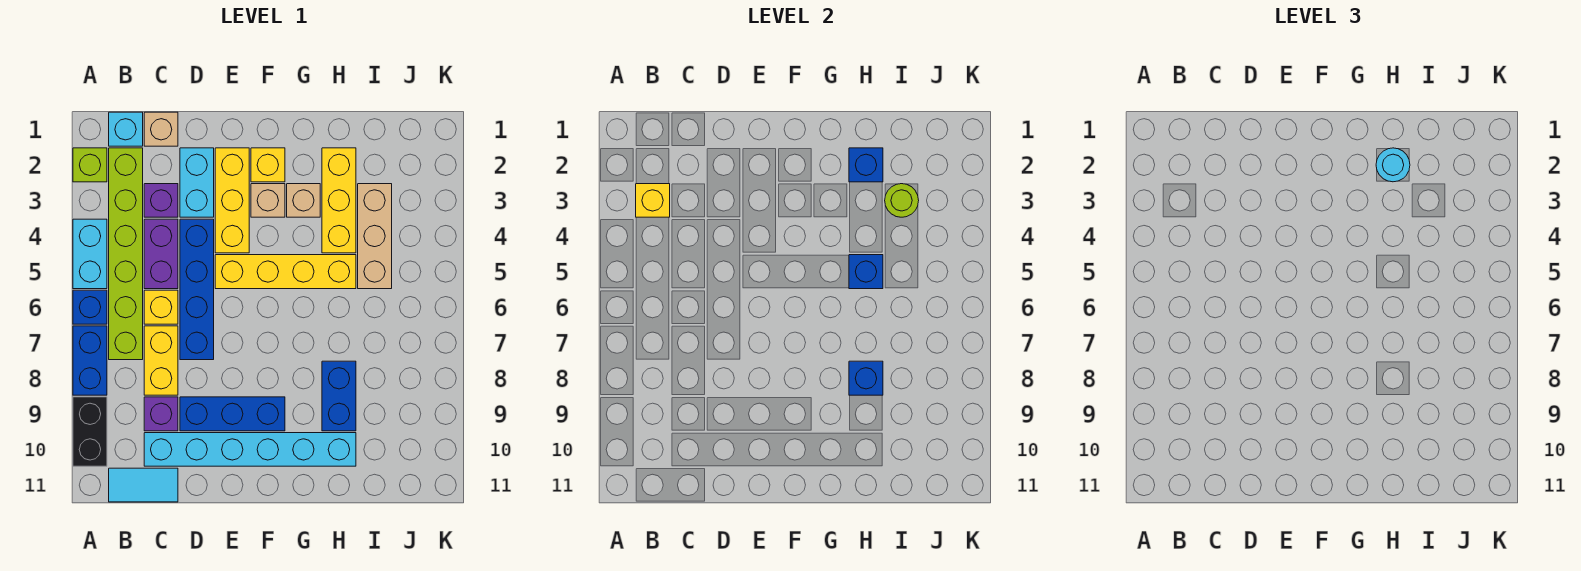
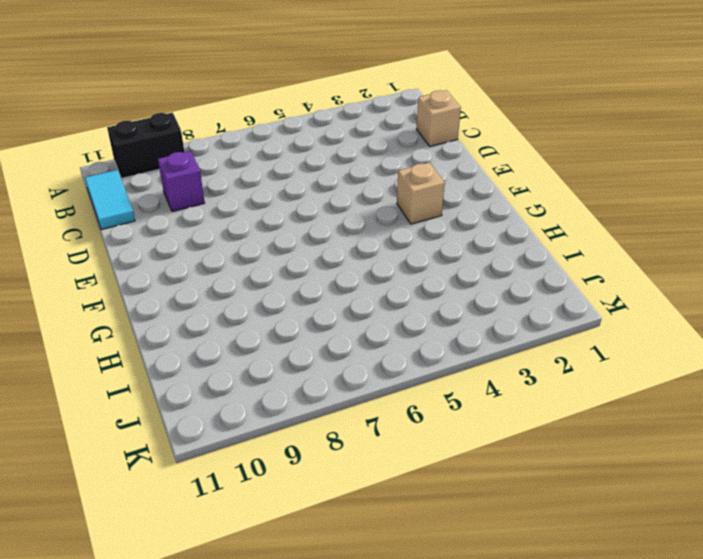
none -> lime 1x1 brick [73,148,107,182]
none -> cyan 1x2 brick [73,219,107,289]
none -> blue 1x1 brick [73,290,107,324]
none -> blue 1x2 brick [73,326,107,395]

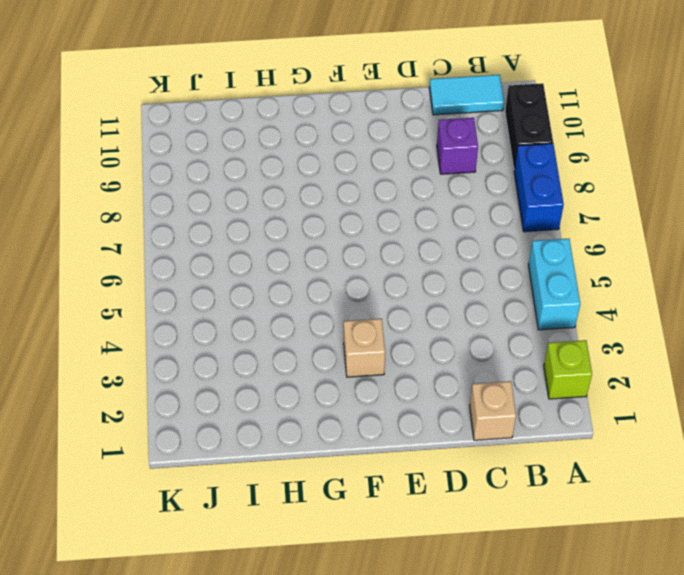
none -> blue 1x1 brick [73,290,107,324]
none -> cyan 1x1 brick [109,112,143,146]
none -> lime 1x6 brick [109,148,143,360]
none -> purple 1x1 brick [144,184,178,217]

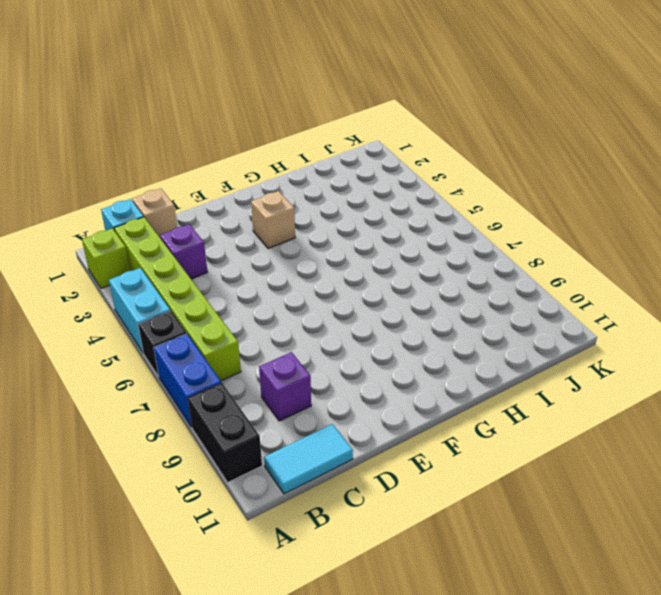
black 1x1 brick [138,311,187,377] -> blue 1x1 brick [73,290,107,324]
none -> purple 1x2 brick [144,219,178,289]
none -> yellow 1x1 brick [144,290,178,324]
none -> yellow 1x2 brick [144,326,178,395]
none -> cyan 1x6 brick [144,433,356,466]

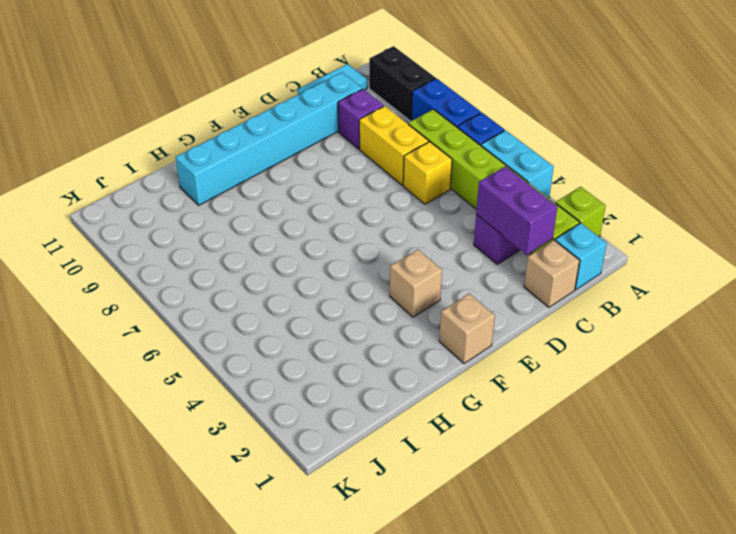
purple 1x2 brick [476,166,557,255] -> purple 1x2 brick moved to [144,219,178,289]
tan 1x1 brick [439,293,495,364] -> tan 1x1 brick moved to [287,184,320,217]
none -> cyan 1x2 brick [180,148,214,217]
none -> blue 1x4 brick [180,219,214,360]
none -> blue 1x3 brick [180,397,285,431]
none -> yellow 1x3 brick [215,148,249,253]

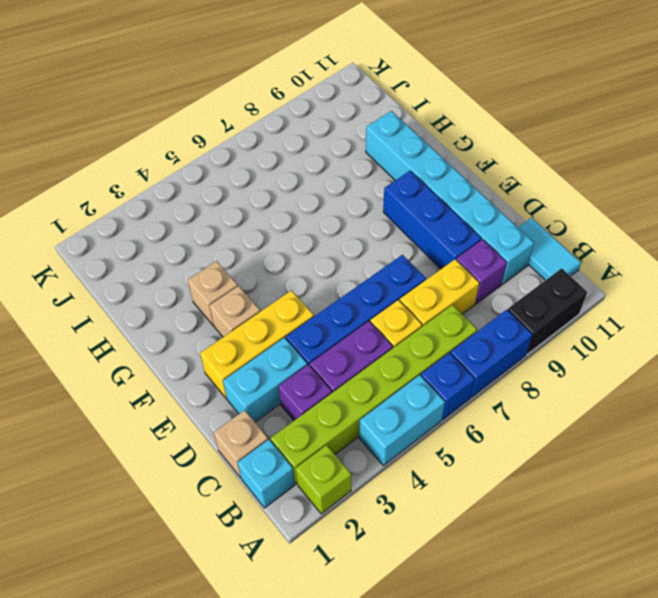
none -> yellow 1x4 brick [215,255,356,289]
none -> yellow 1x1 brick [251,148,285,182]
none -> yellow 1x3 brick [322,148,356,253]
none -> blue 1x2 brick [322,361,356,431]

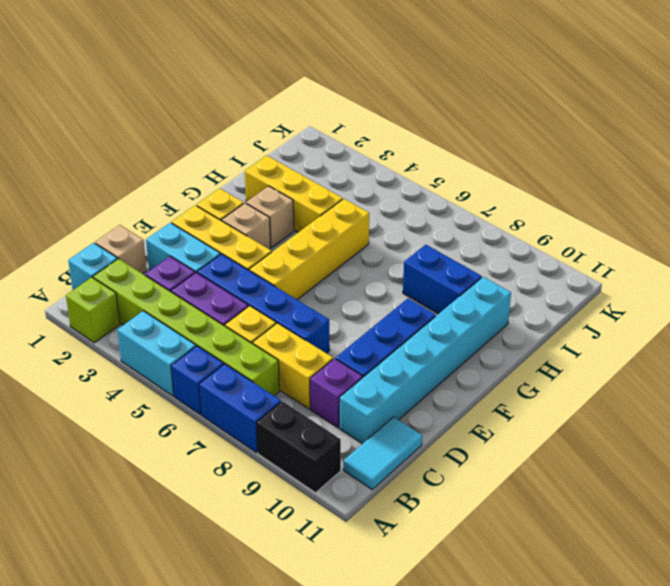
none -> tan 1x3 brick [358,184,392,289]
none -> yellow 1x1 brick [636,184,670,217]
none -> blue 1x1 brick [849,148,883,182]
none -> blue 1x1 brick [849,255,883,289]

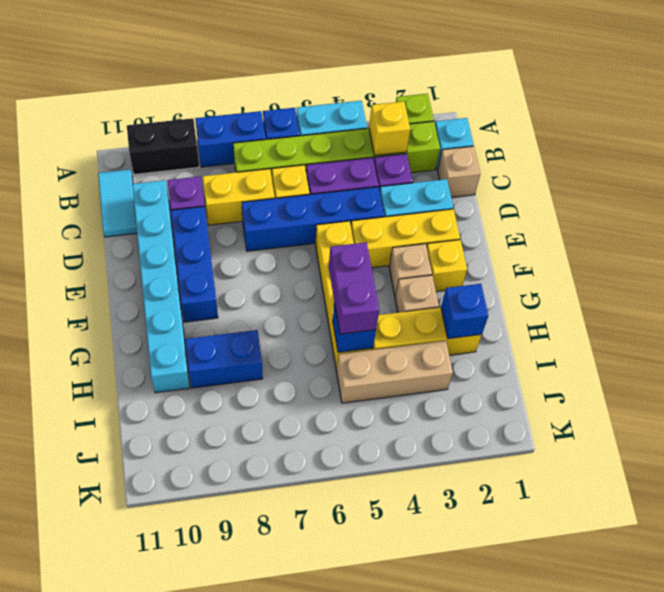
purple 1x2 brick [329,242,379,334] -> none
none -> blue 1x1 brick [849,361,883,395]
none -> lime 1x1 round brick [885,184,919,217]
none -> cyan 1x1 round brick [1376,148,1410,182]

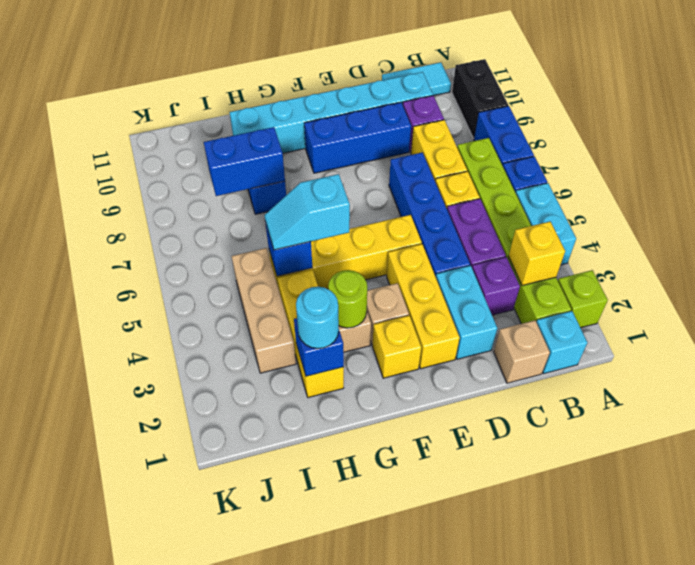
lime 1x1 round brick [328,270,367,328] -> lime 1x1 round brick moved to [885,184,919,217]
cyan 1x2 slope [265,174,350,250] -> none
blue 1x2 brick [204,127,285,196] -> blue 1x1 brick [849,361,883,395]

